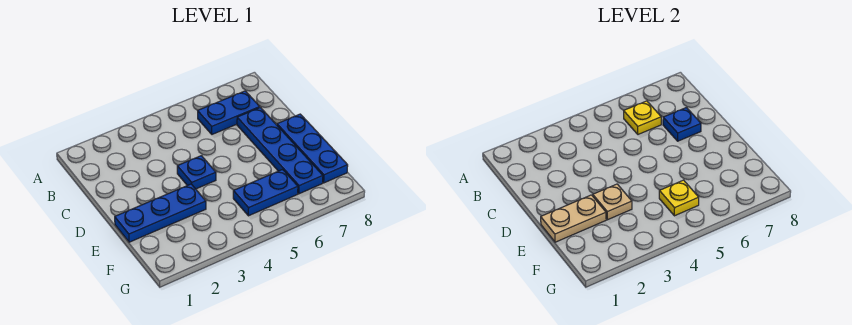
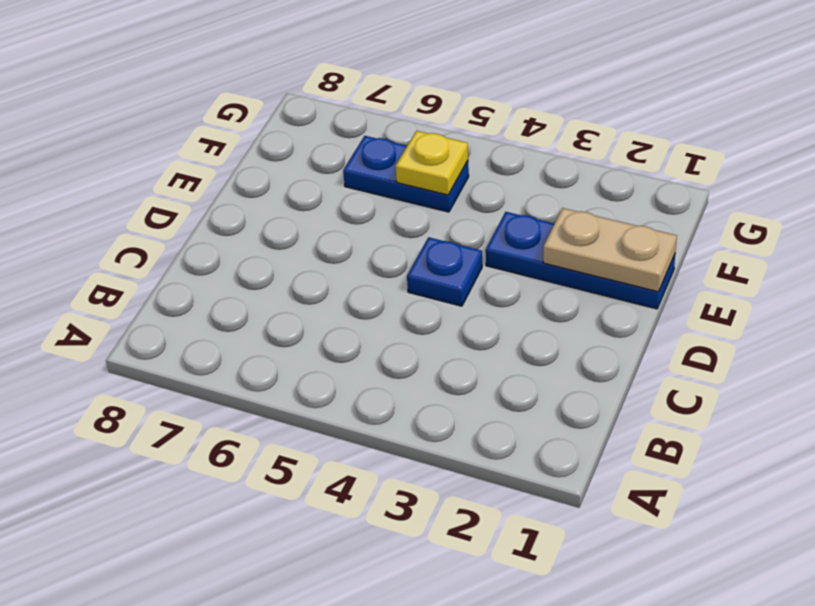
none -> blue 1x2 plate [198,91,260,134]
none -> blue 1x4 plate [237,108,323,194]

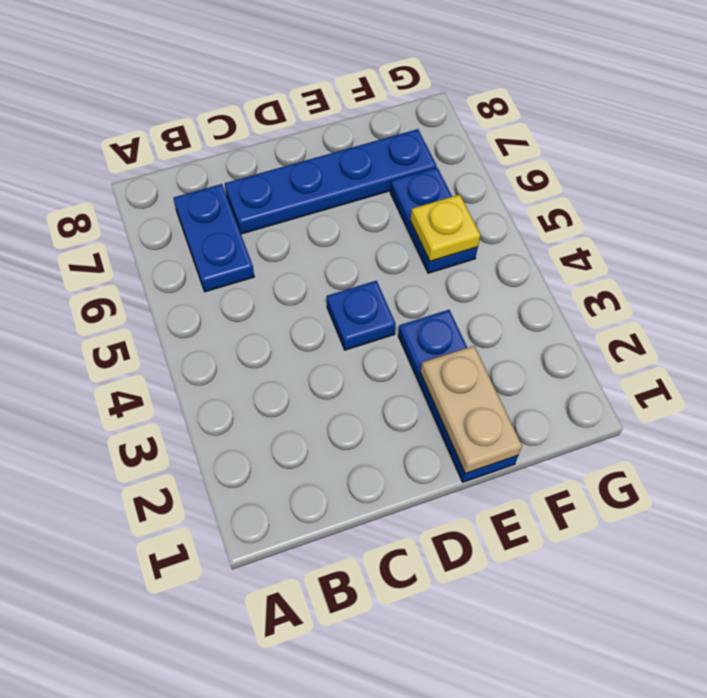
none -> blue 1x3 plate [277,114,348,183]
none -> yellow 1x1 plate [624,101,661,134]

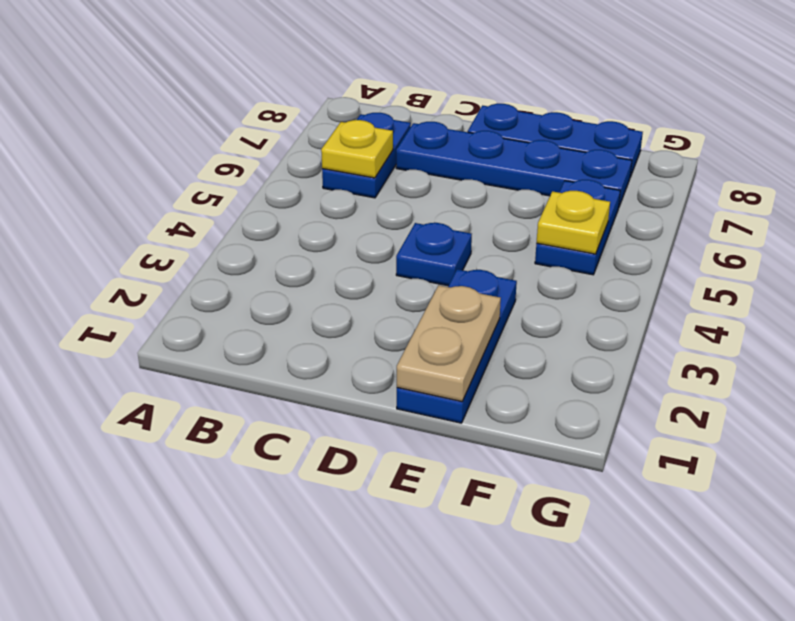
none -> blue 1x1 plate [663,108,701,141]
none -> tan 1x1 plate [593,184,632,220]

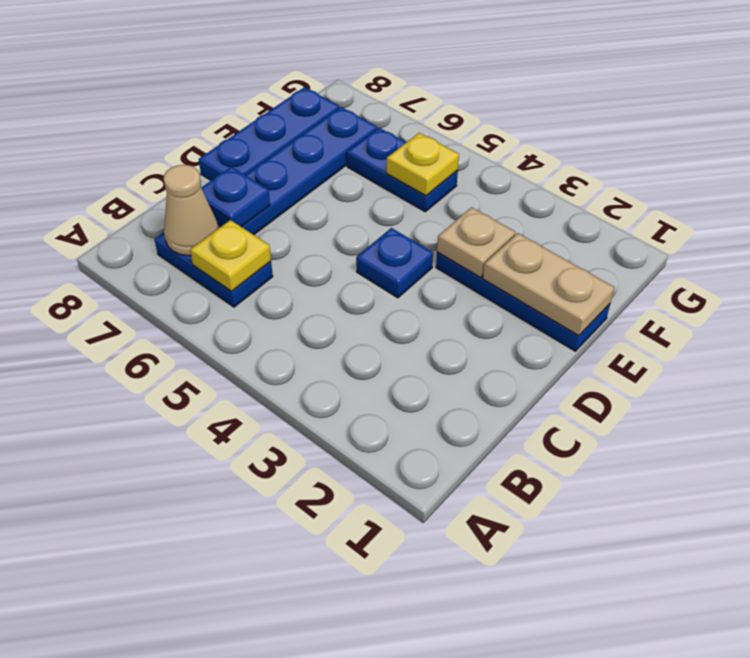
tan 1x1 cone [163,165,219,256] -> none

